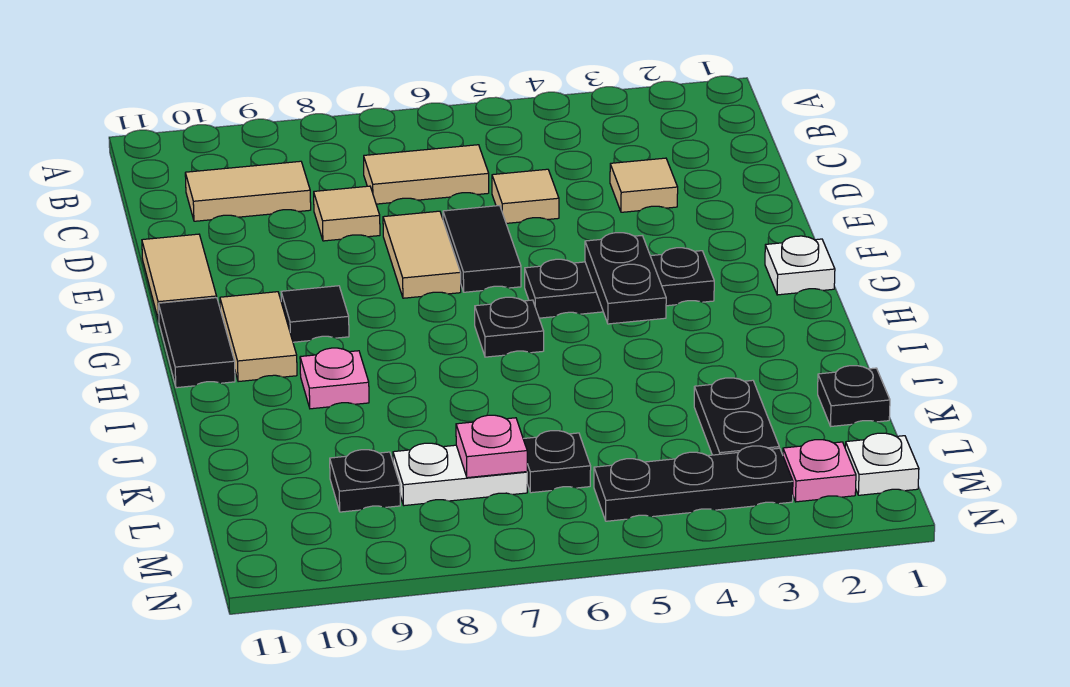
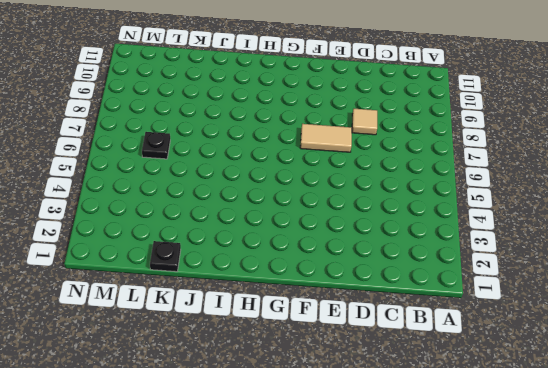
none -> tan 1x2 tile [364,145,489,204]
none -> tan 1x2 tile [185,161,311,221]
none -> tan 1x1 tile [610,158,678,212]

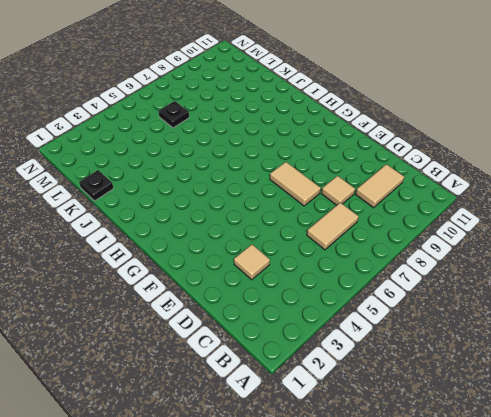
none -> tan 1x1 tile [492,169,559,223]
none -> black 1x2 tile [443,206,521,292]
none -> tan 1x2 tile [142,234,217,321]

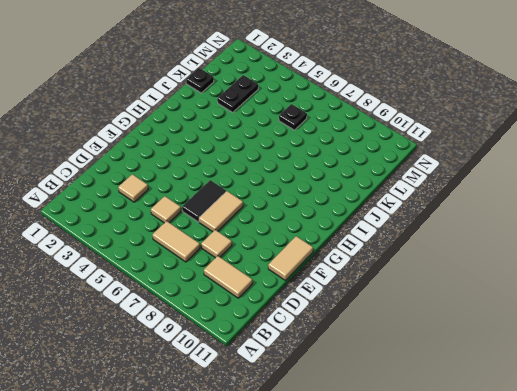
none -> white 1x1 plate [765,236,835,295]
none -> black 1x3 plate [525,248,714,318]
none -> black 1x1 tile [281,286,349,342]

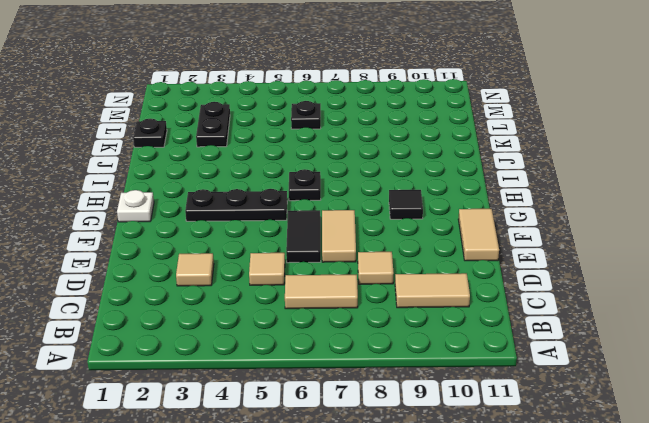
none -> tan 1x2 tile [220,292,297,382]
none -> black 1x2 tile [159,298,235,388]
none -> pink 1x1 plate [300,348,369,409]

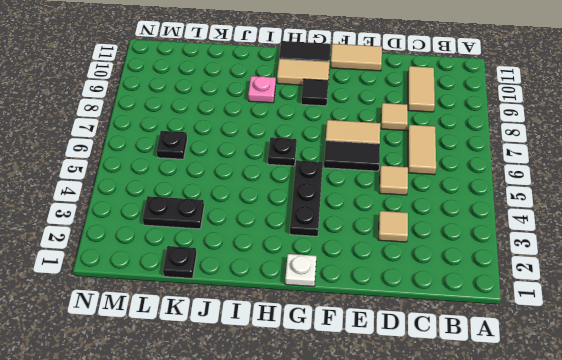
none -> white 1x2 plate [393,443,527,506]
none -> black 1x1 plate [330,450,400,512]
none -> white 1x1 plate [845,433,919,495]

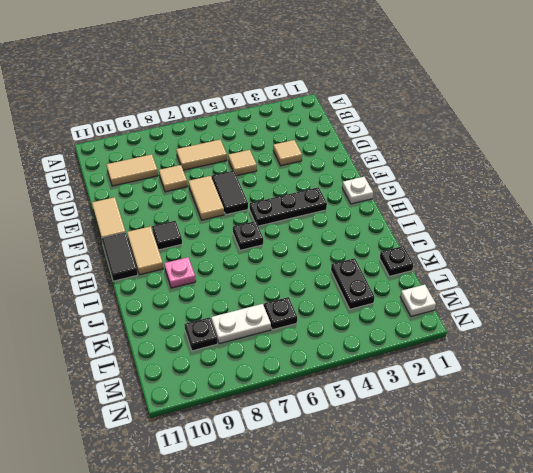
none -> pink 1x1 plate [783,440,856,502]
none -> black 1x3 plate [594,446,793,521]
none -> black 1x2 plate [585,233,666,324]

